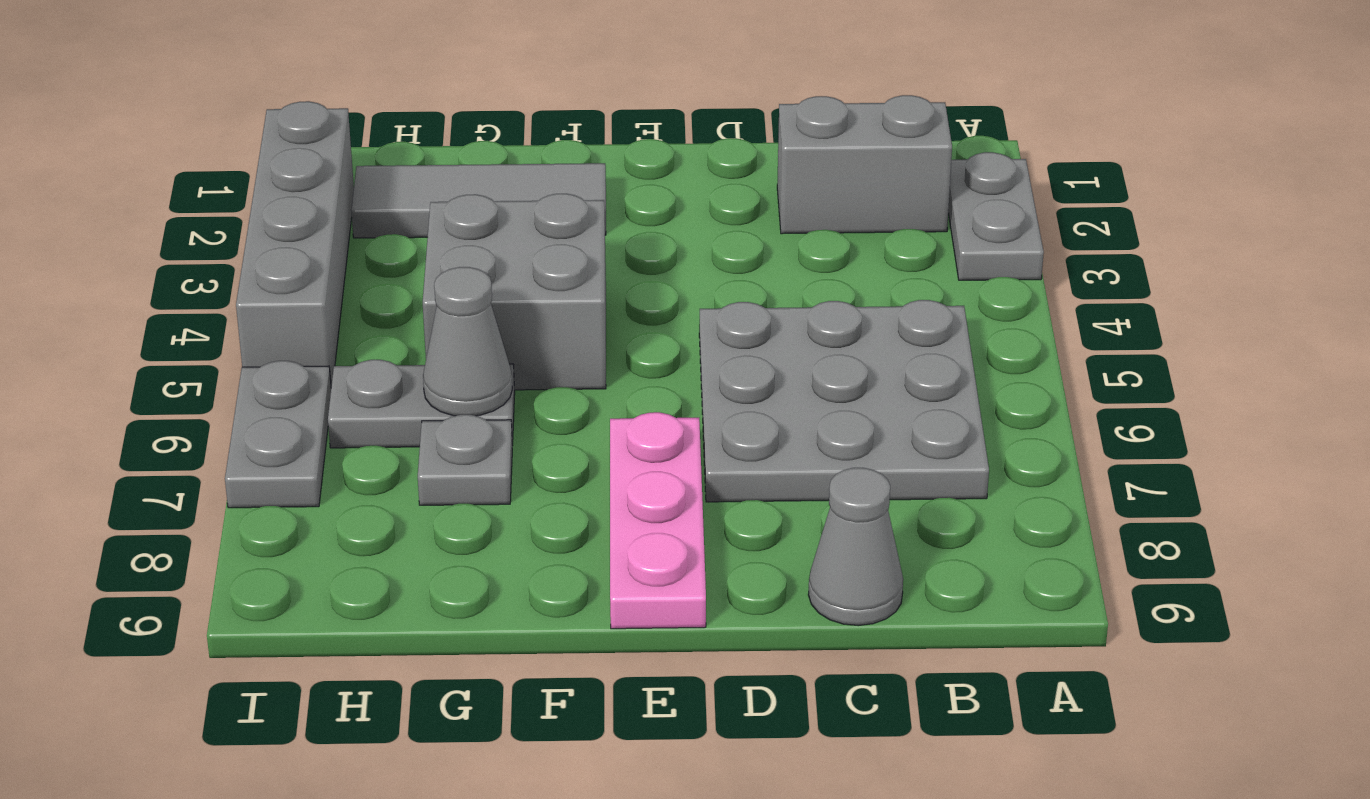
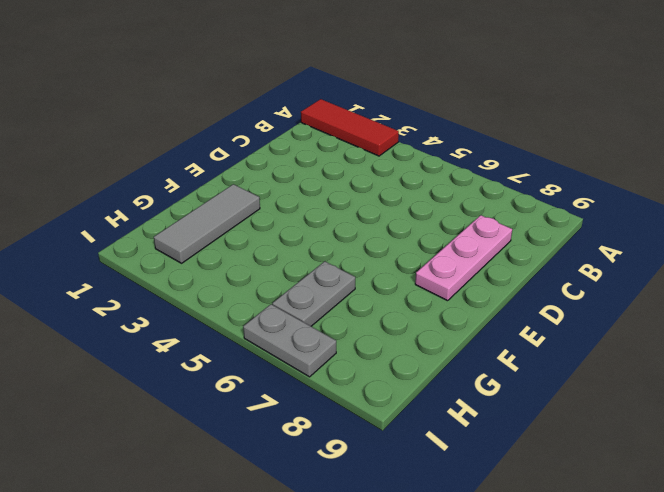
red 1x3 tile [301,99,399,156] -> grey 1x2 plate [948,152,1044,280]
pink 1x3 plate [415,215,512,301] -> pink 1x3 plate turned to [610,412,706,629]
none -> grey 1x2 brick [777,95,952,234]
none -> grey 3x3 plate [699,300,989,502]
none -> grey 1x1 cone [808,468,903,626]

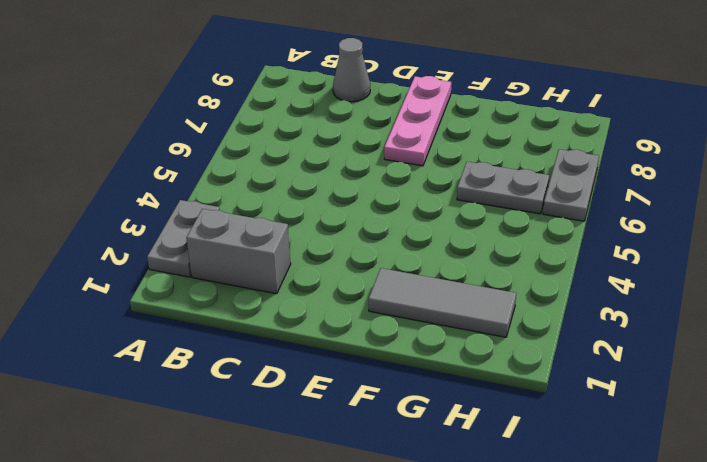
none -> grey 3x3 plate [699,300,989,502]
none -> grey 2x2 brick [423,194,606,390]
none -> grey 1x1 plate [418,415,512,505]

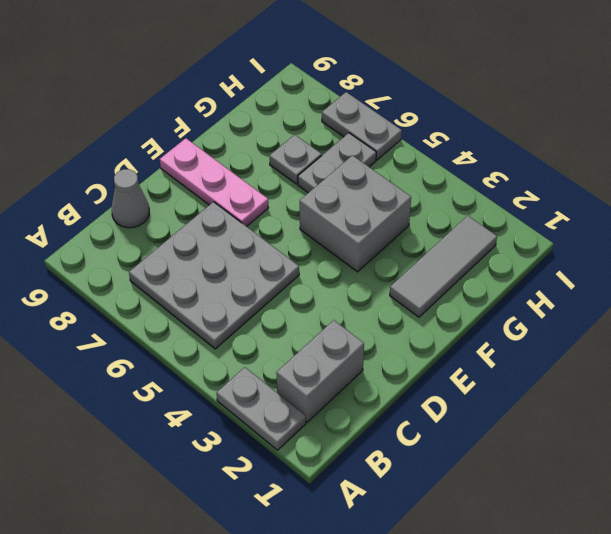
none -> grey 1x4 brick [236,101,354,386]
none -> grey 1x1 cone [423,267,512,416]

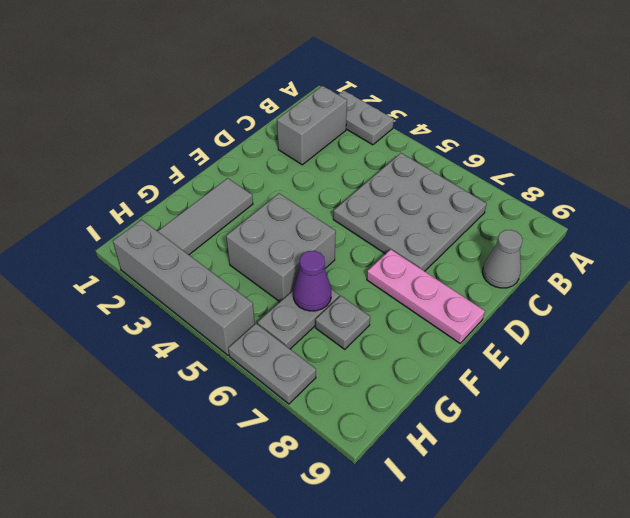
purple 1x1 cone [293,251,331,311] -> grey 1x1 cone [423,267,512,416]

